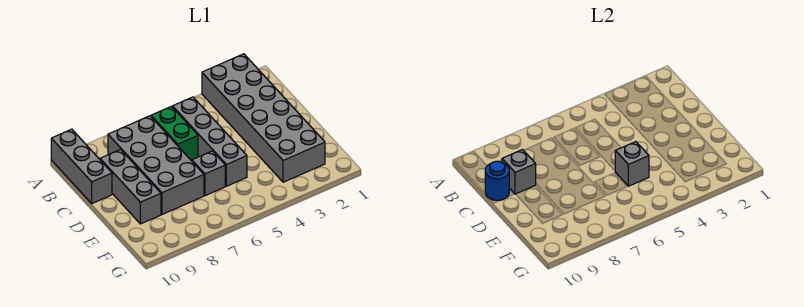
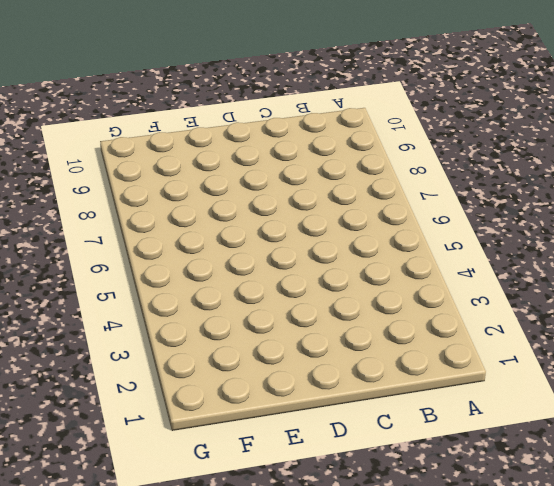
none -> grey 2x6 brick [202,54,325,182]
none -> grey 1x3 brick [51,129,112,203]

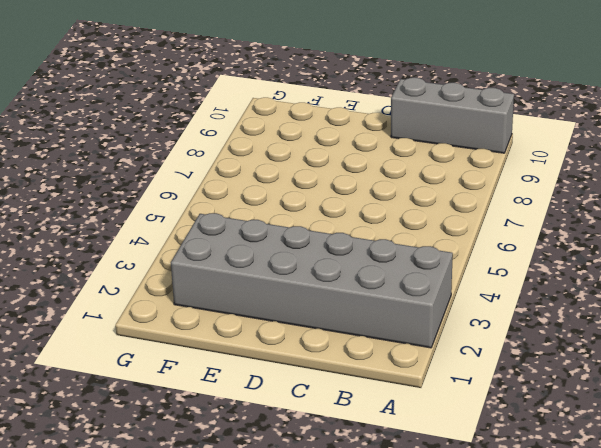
none -> grey 1x4 brick [173,97,247,186]
none -> green 1x2 brick [151,106,198,160]

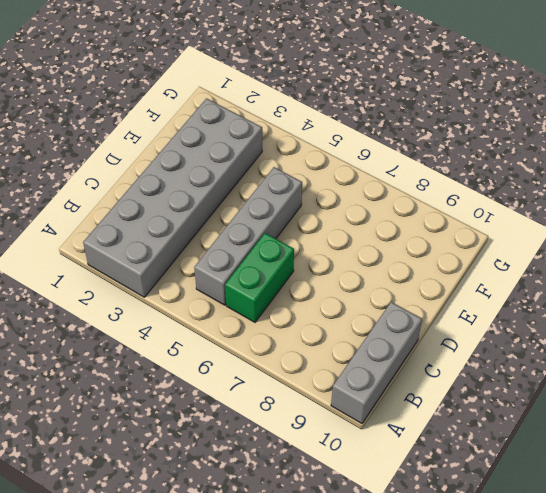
none -> grey 2x4 brick [108,116,204,214]
none -> grey 1x3 brick [100,150,161,224]

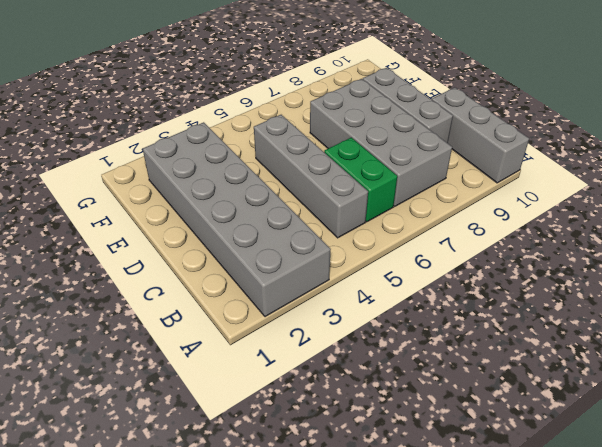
none -> grey 1x1 brick [192,151,225,196]
none -> grey 1x1 brick [502,150,536,194]

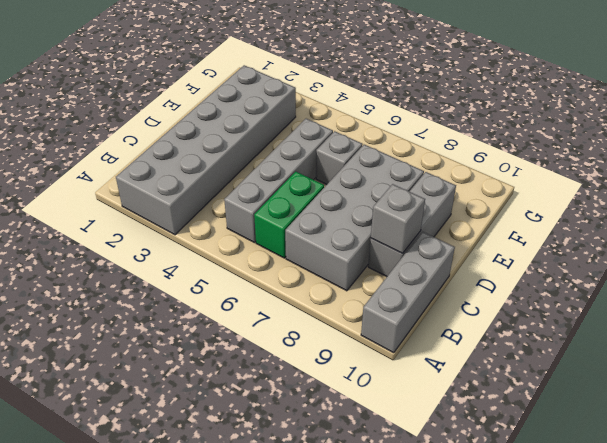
none -> blue 1x1 round brick [485,161,509,200]
none -> grey 1x1 brick [615,142,649,186]

